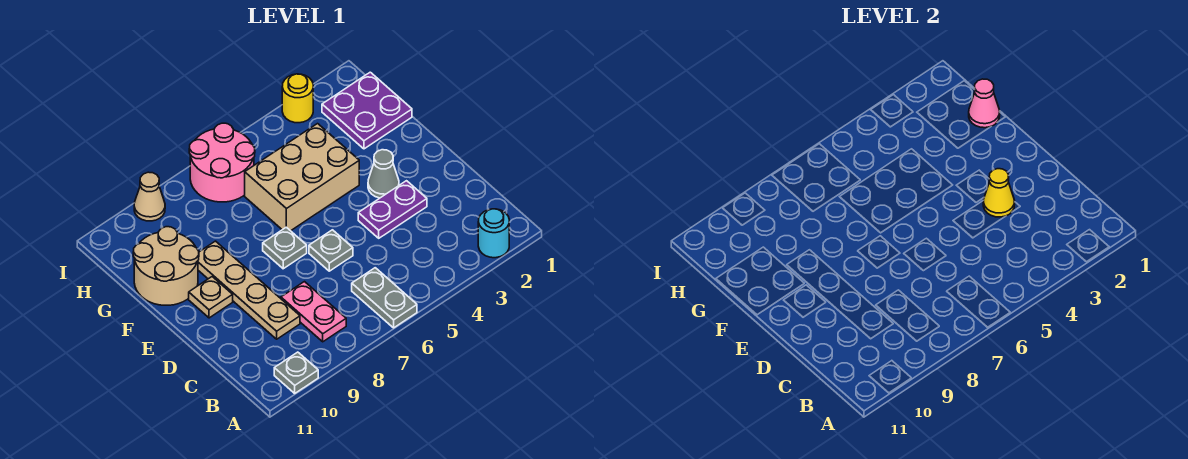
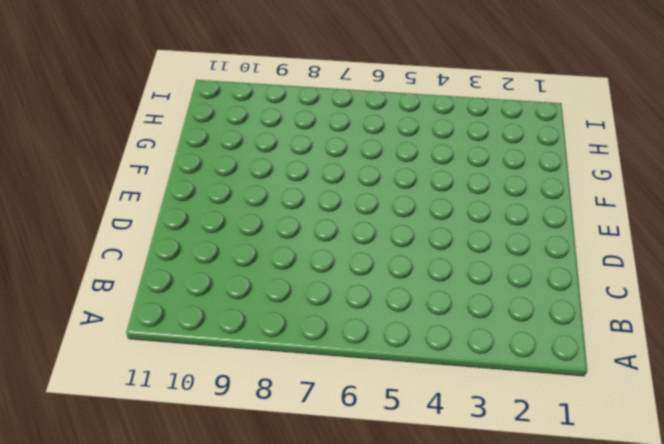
none -> cyan 1x1 round brick [478,209,509,258]
none -> grey 1x2 plate [352,268,417,328]
none -> grey 1x1 plate [274,352,318,393]

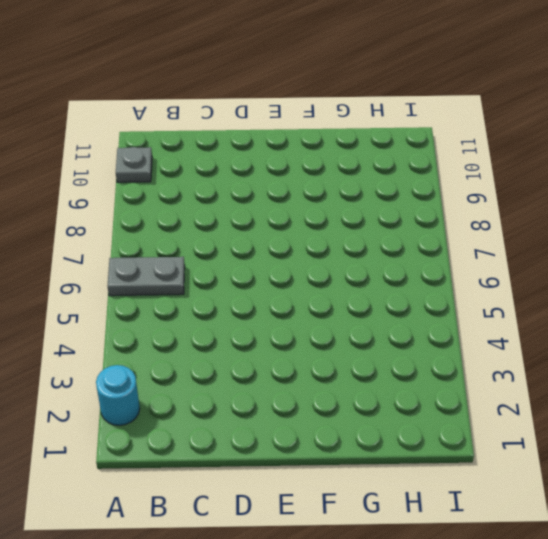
none -> pink 1x2 plate [281,282,346,342]
none -> tan 1x4 plate [198,241,300,339]
none -> purple 1x2 plate [358,181,427,238]

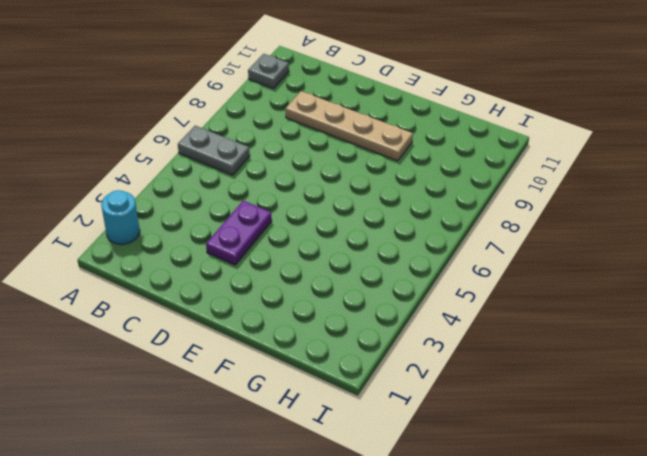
none -> pink 1x2 plate [281,282,346,342]
none -> grey 1x1 plate [309,230,353,271]
none -> grey 1x1 cone [368,150,399,198]

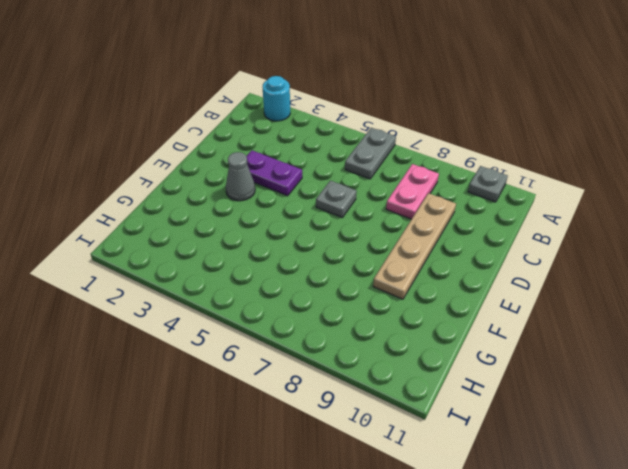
none -> grey 1x1 plate [263,227,307,269]
none -> tan 1x1 plate [189,277,233,318]
none -> tan 2x3 brick [245,124,359,231]

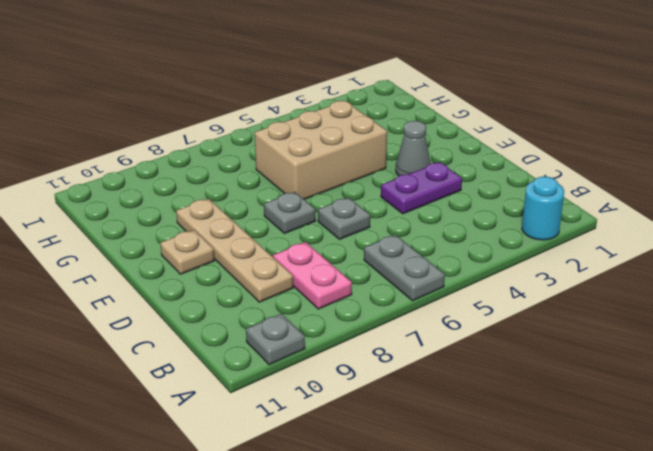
none -> tan 2x2 round brick [133,227,199,305]
none -> purple 2x2 plate [322,72,412,149]
none -> pink 2x2 round brick [189,123,255,202]

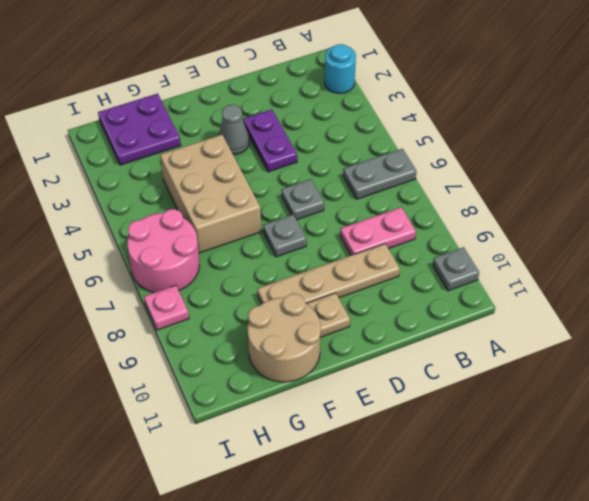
pink 1x1 plate [144,285,189,330] -> none
none -> yellow 1x1 round brick [282,74,313,123]
none -> tan 1x1 cone [134,172,165,221]
none -> yellow 1x1 cone [983,169,1015,217]

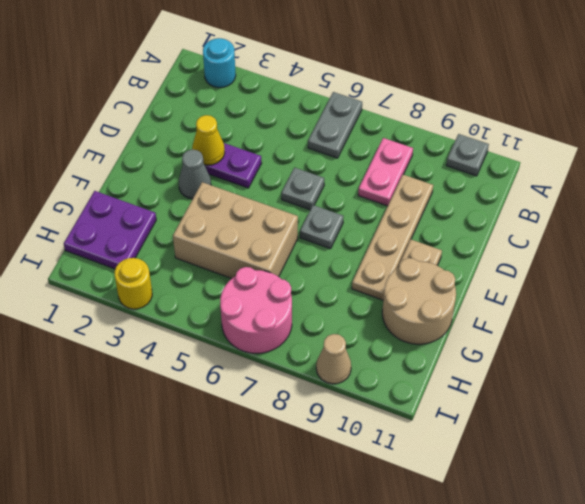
none -> pink 1x1 cone [969,79,1000,128]

